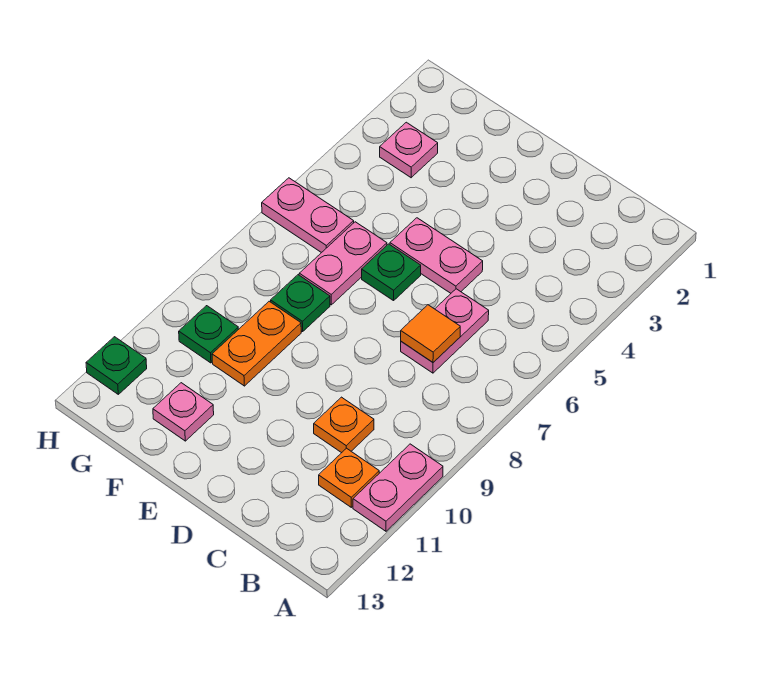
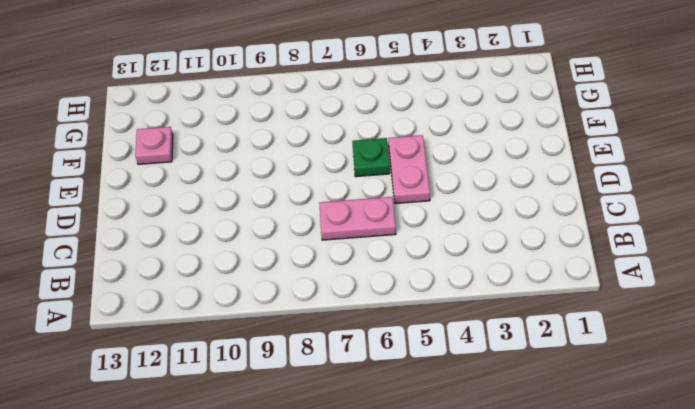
none -> pink 1x2 plate [353,444,443,531]
none -> orange 1x1 plate [319,448,379,507]
none -> orange 1x1 plate [314,397,374,453]

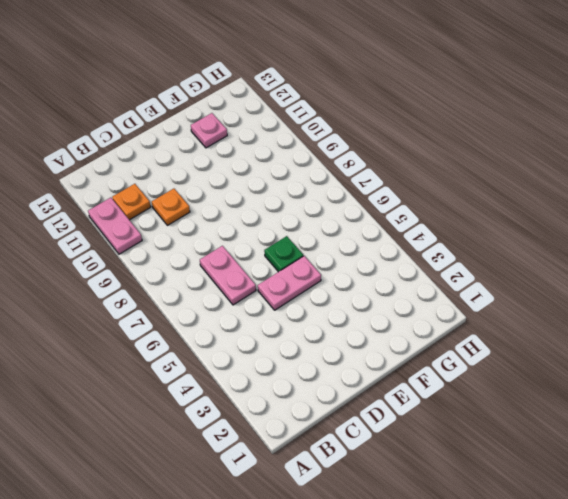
none -> pink 1x2 plate [299,222,387,305]
none -> green 1x1 plate [271,275,330,332]
none -> orange 1x2 plate [212,301,301,386]

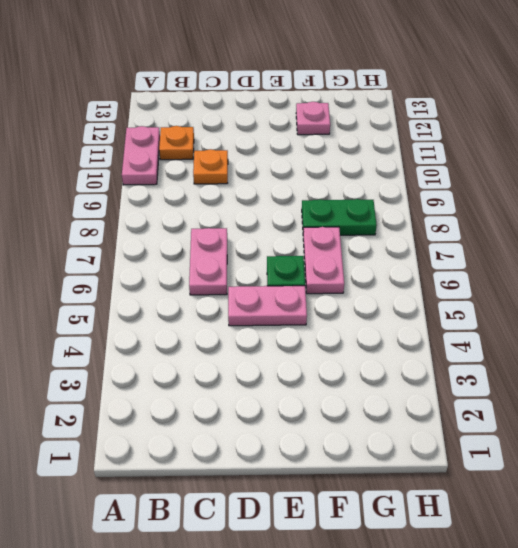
green 1x2 plate [302,199,377,235] -> green 1x1 plate [271,275,330,332]
none -> orange 1x2 plate [212,301,301,386]
none -> pink 1x1 plate [380,122,438,178]
none -> pink 1x2 plate [262,178,354,253]

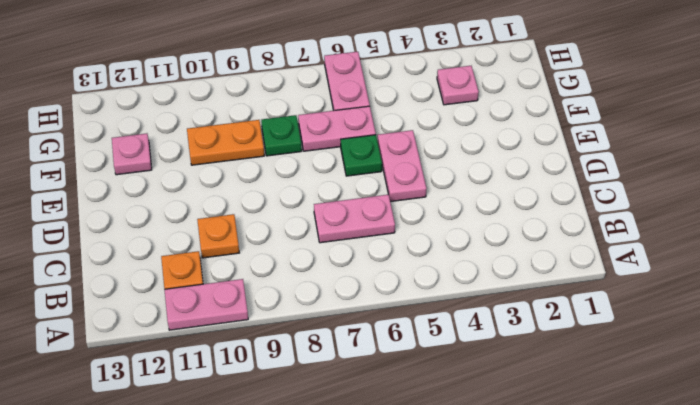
none -> green 1x1 plate [179,306,238,363]
none -> green 1x1 plate [86,337,147,394]
none -> orange 1x1 tile [401,305,460,362]

